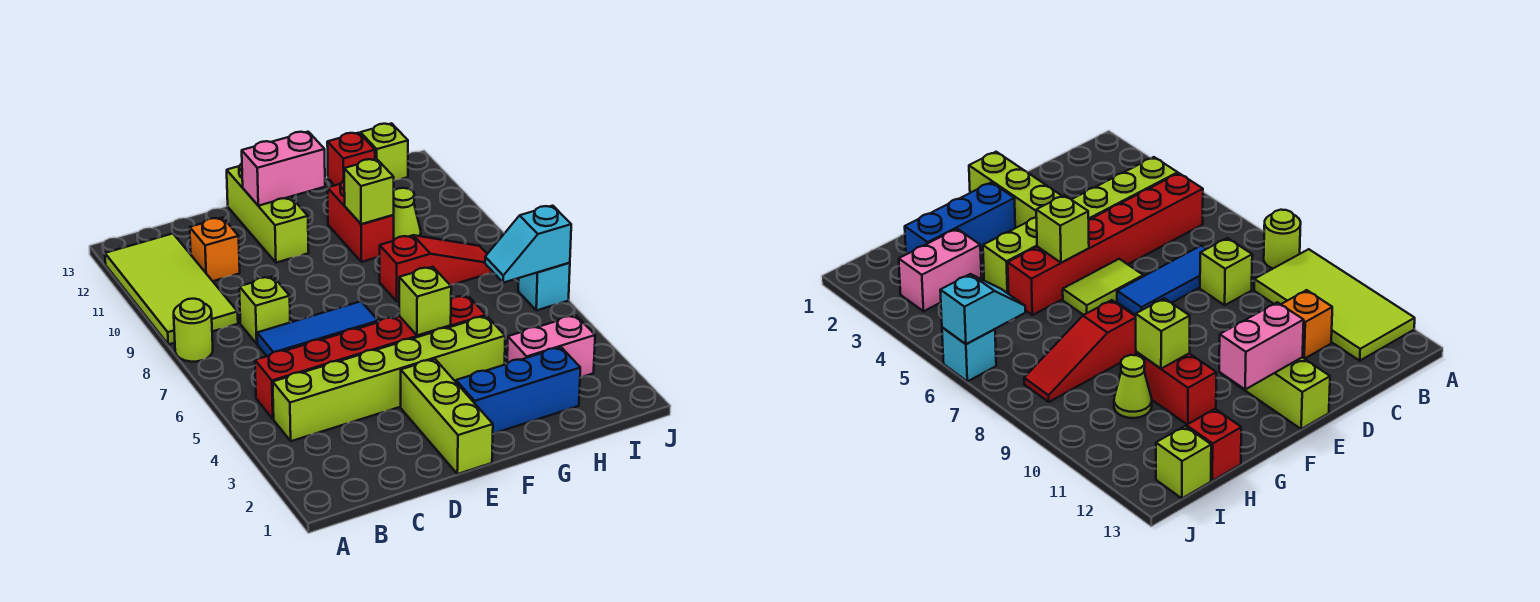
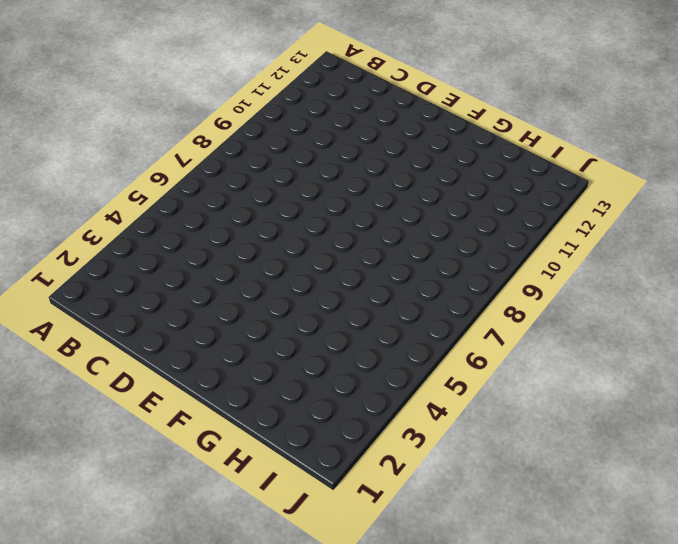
none -> lime 1x1 round brick [174,299,213,362]
none -> lime 2x4 tile [105,234,238,345]
none -> lime 1x6 brick [273,316,505,441]

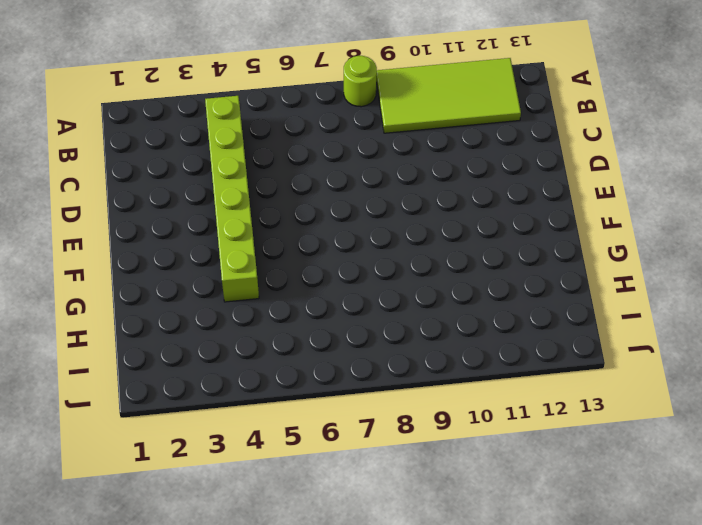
none -> red 1x6 brick [255,295,486,419]
none -> blue 1x3 tile [257,301,378,356]
none -> lime 1x1 brick [239,277,290,344]

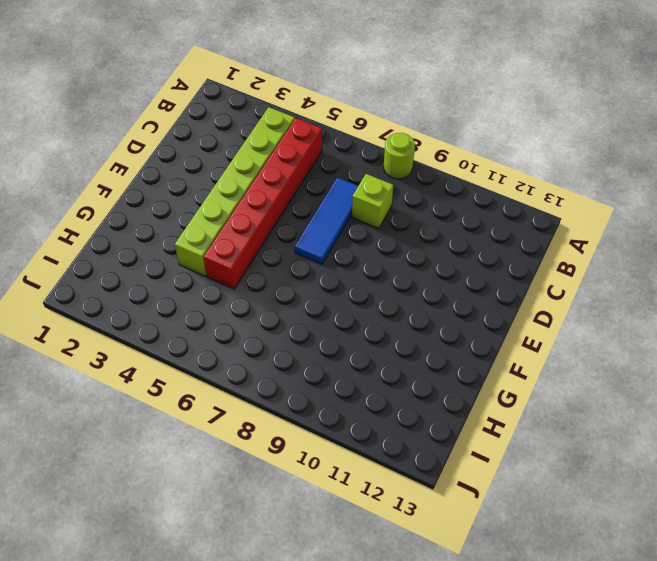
none -> lime 2x4 tile [105,234,238,345]
none -> orange 1x1 brick [190,218,240,281]
none -> lime 1x3 brick [401,359,493,474]

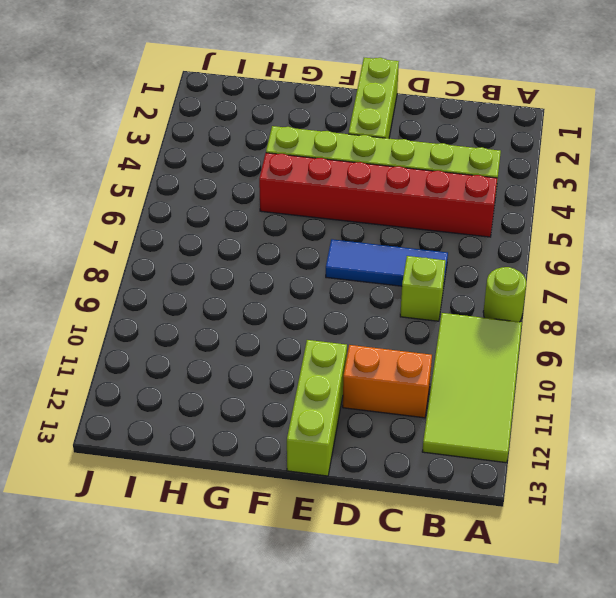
orange 1x2 brick [343,345,432,418] -> orange 1x1 brick [190,218,240,281]
none -> lime 1x2 tile [1063,259,1143,315]
none -> blue 1x3 brick [456,347,580,434]
none -> red 1x3 slope [380,235,493,301]

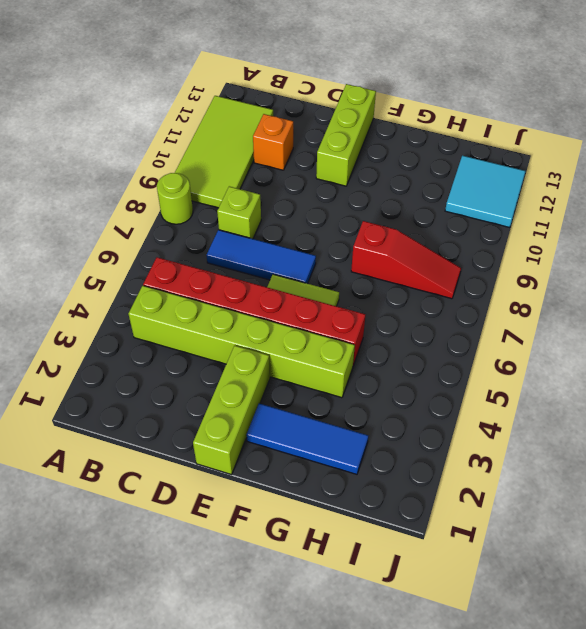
blue 1x3 tile [246,403,368,474] -> blue 1x3 brick [456,347,580,434]
cyan 2x2 tile [445,156,526,228] -> none
none -> red 1x2 brick [328,181,394,262]
none -> pink 1x2 brick [507,315,595,378]
none -> lime 1x1 cone [394,188,421,240]

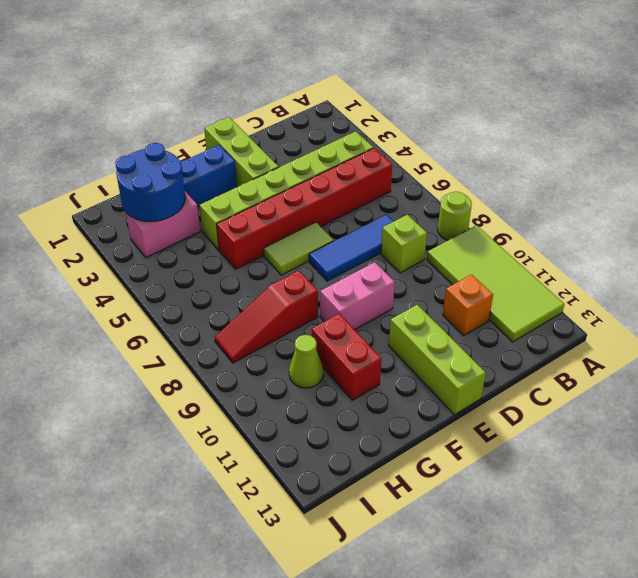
pink 1x2 brick [320,262,395,330] -> pink 1x2 brick moved to [242,132,325,206]
blue 2x2 round brick [115,143,185,221] -> none
none -> red 1x1 brick [327,133,375,185]
none -> lime 1x1 brick [361,123,408,180]
none -> cyan 1x1 brick [518,263,570,310]

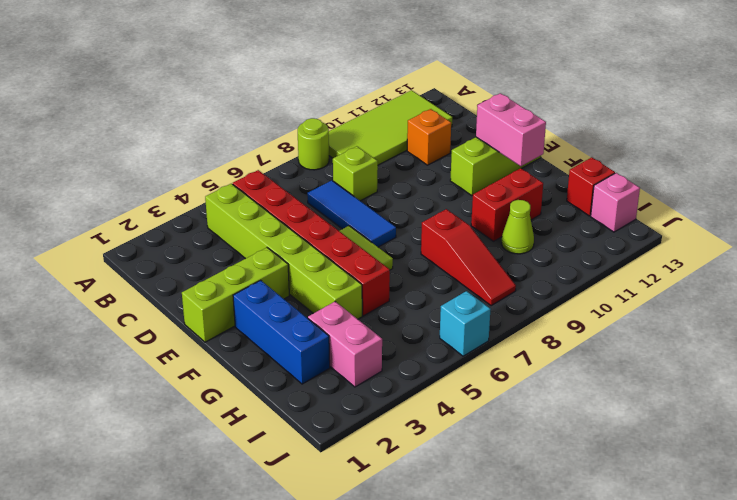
pink 1x1 brick [591,173,640,232] -> lime 1x1 brick [361,123,408,180]
none -> lime 1x1 brick [399,267,451,335]
none -> lime 1x1 brick [344,159,394,224]
none -> cyan 1x2 slope [485,206,571,283]

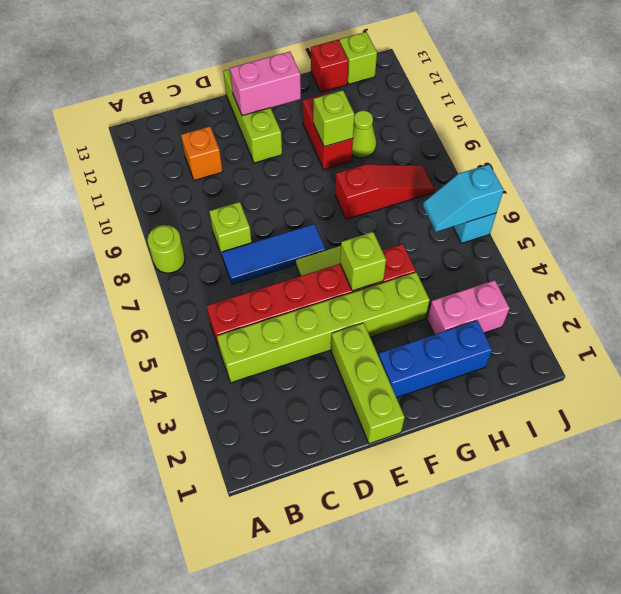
none -> lime 2x4 tile [105,234,238,345]

